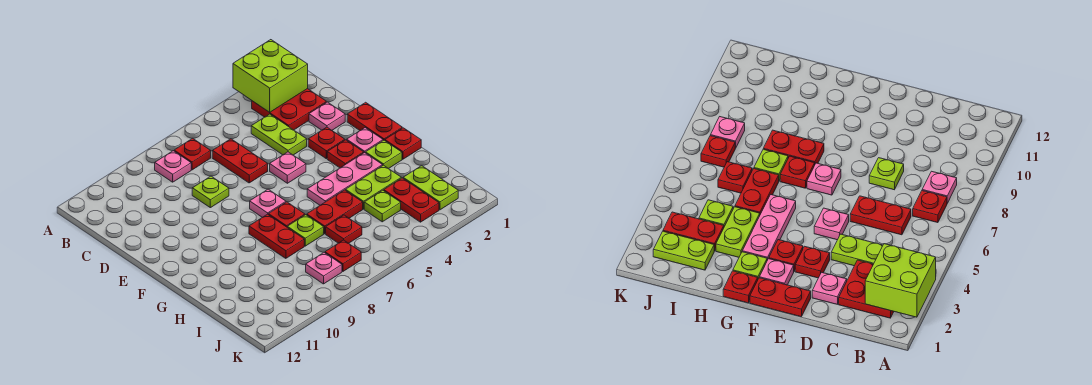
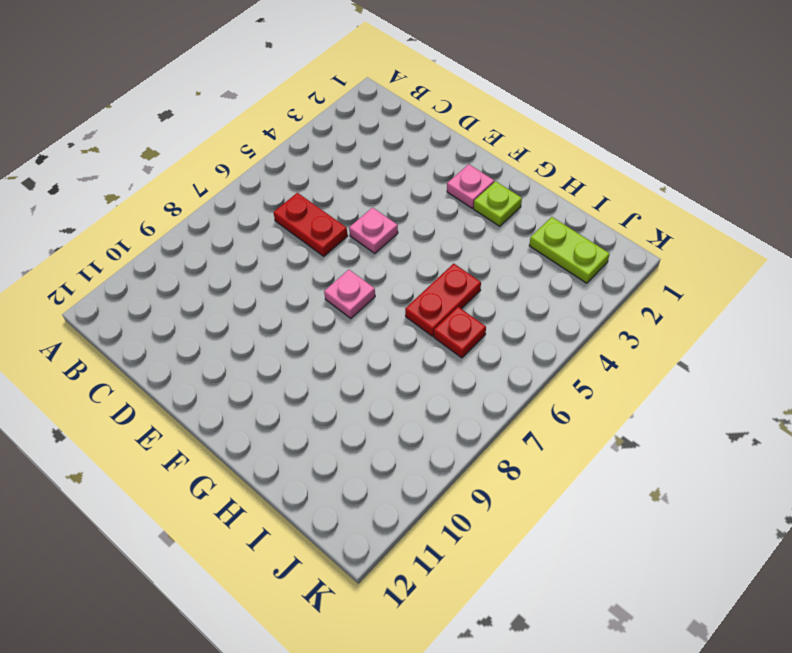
none -> red 2x2 plate [252,89,326,130]
none -> red 1x1 plate [174,138,211,170]
none -> pink 1x1 plate [155,151,191,182]

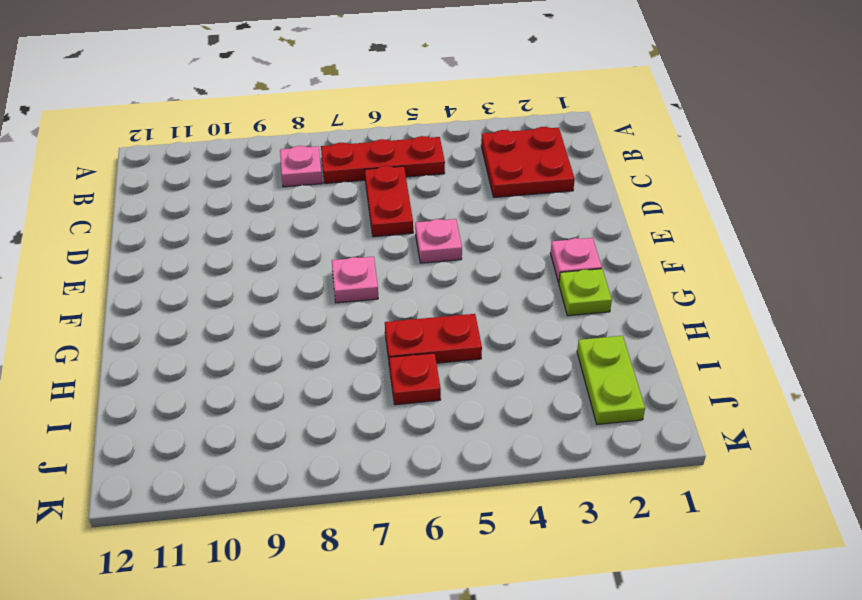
red 1x3 plate [321,136,445,183] -> red 1x1 plate [174,138,211,170]
none -> lime 1x2 plate [251,114,307,155]
none -> pink 1x1 plate [309,102,345,130]
none -> lime 1x1 plate [192,176,229,208]

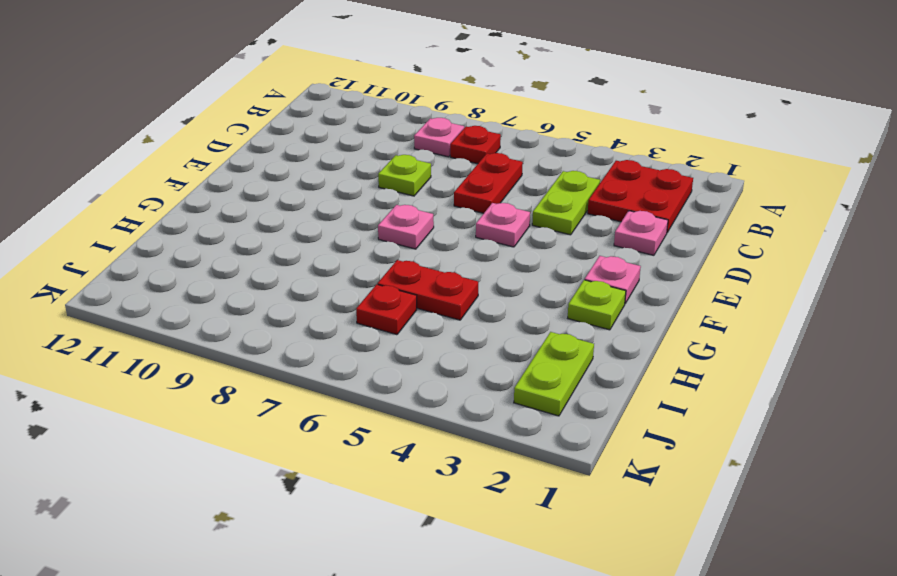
none -> red 1x2 plate [347,102,402,140]
none -> red 1x1 plate [308,127,345,159]
none -> red 1x1 plate [327,140,364,168]

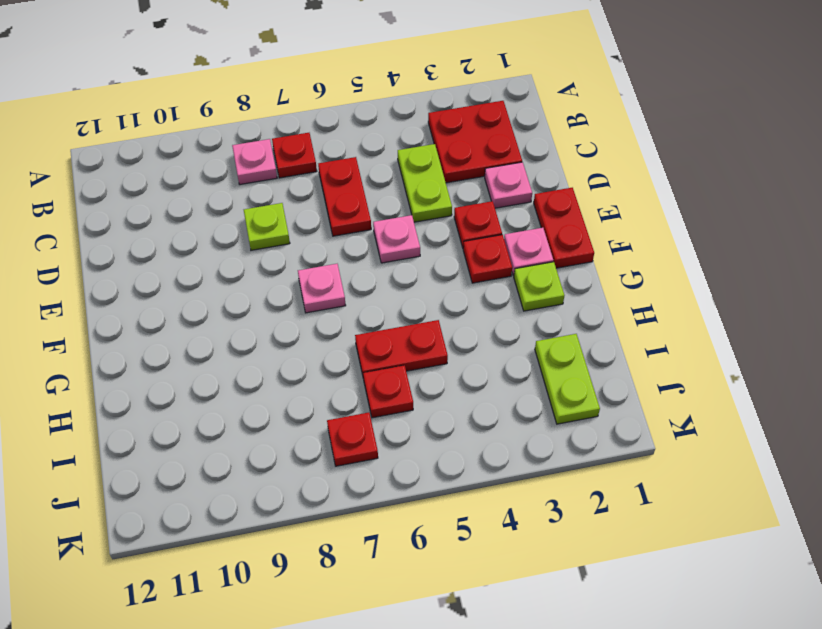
none -> red 1x1 plate [385,128,421,159]
none -> pink 1x3 plate [307,152,382,205]
none -> red 1x1 plate [268,202,305,227]

